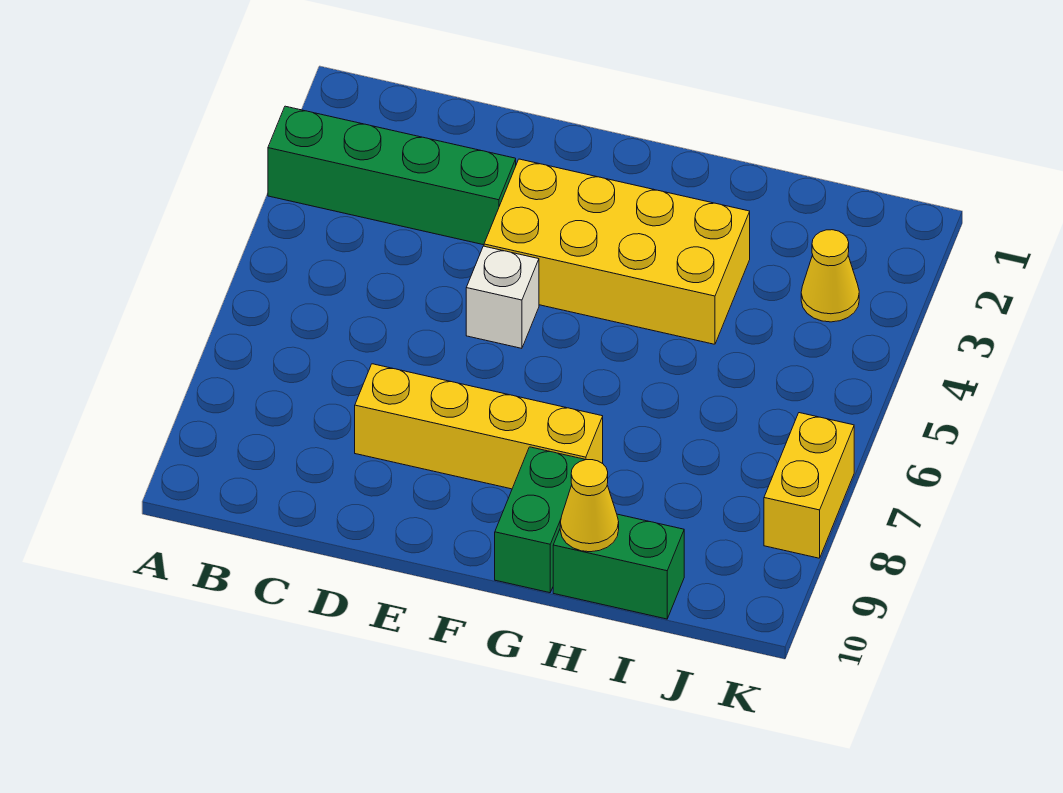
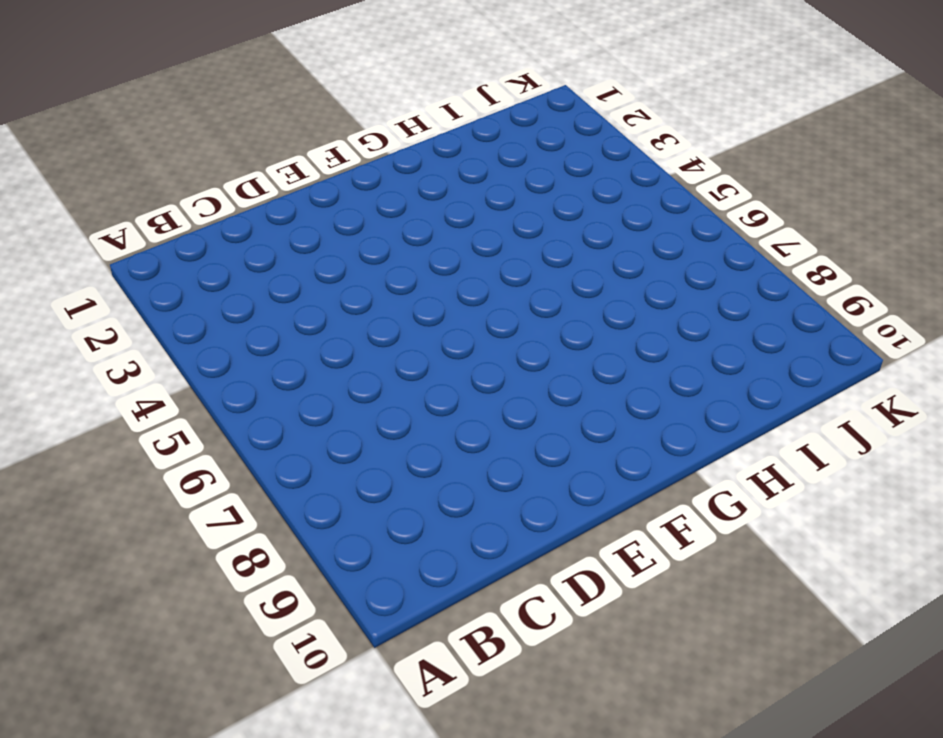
none -> green 1x4 brick [268,106,516,245]
none -> yellow 1x4 brick [355,364,603,489]

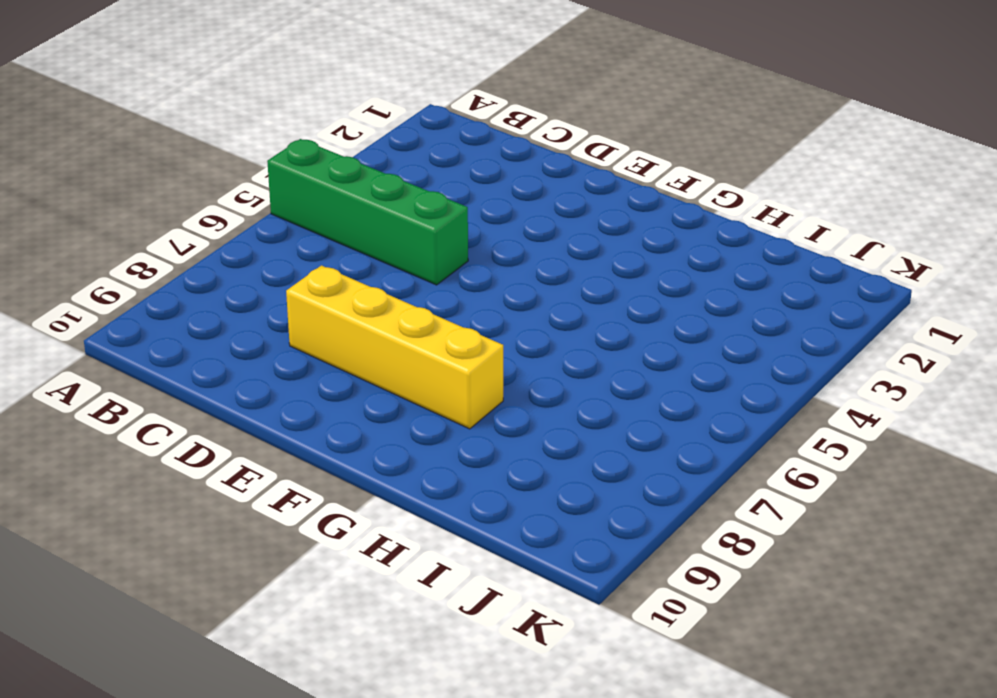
green 1x4 brick [267,139,468,285] -> green 1x4 brick moved to [268,106,516,245]
none -> yellow 2x4 brick [484,159,750,344]
none -> white 1x1 brick [466,246,539,348]

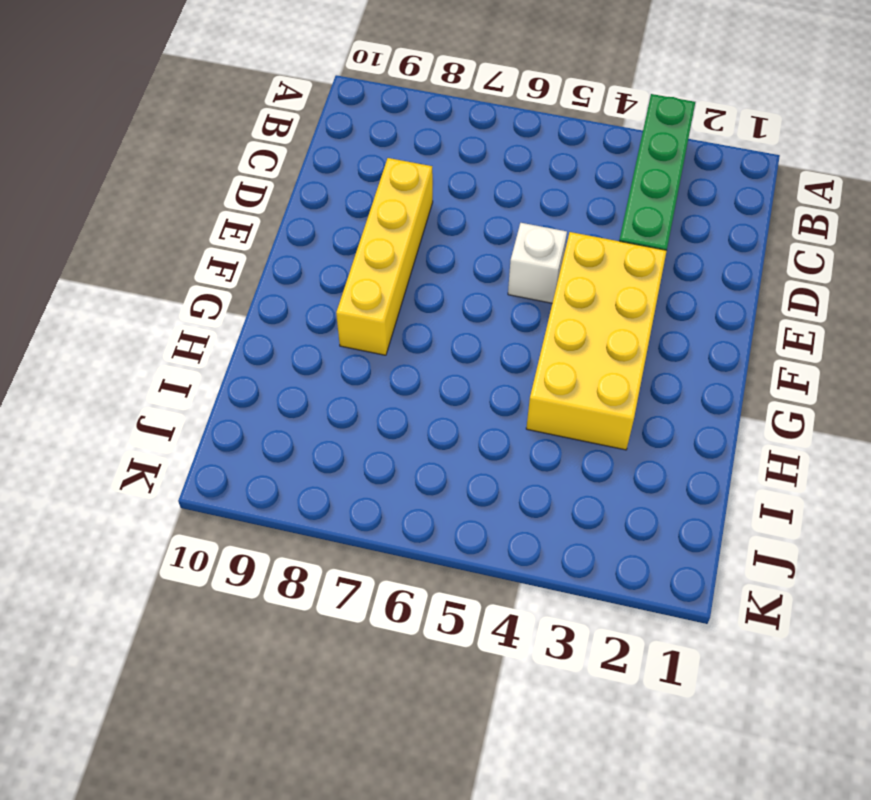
none -> green 1x2 brick [495,447,585,593]
none -> green 1x2 brick [553,514,684,619]

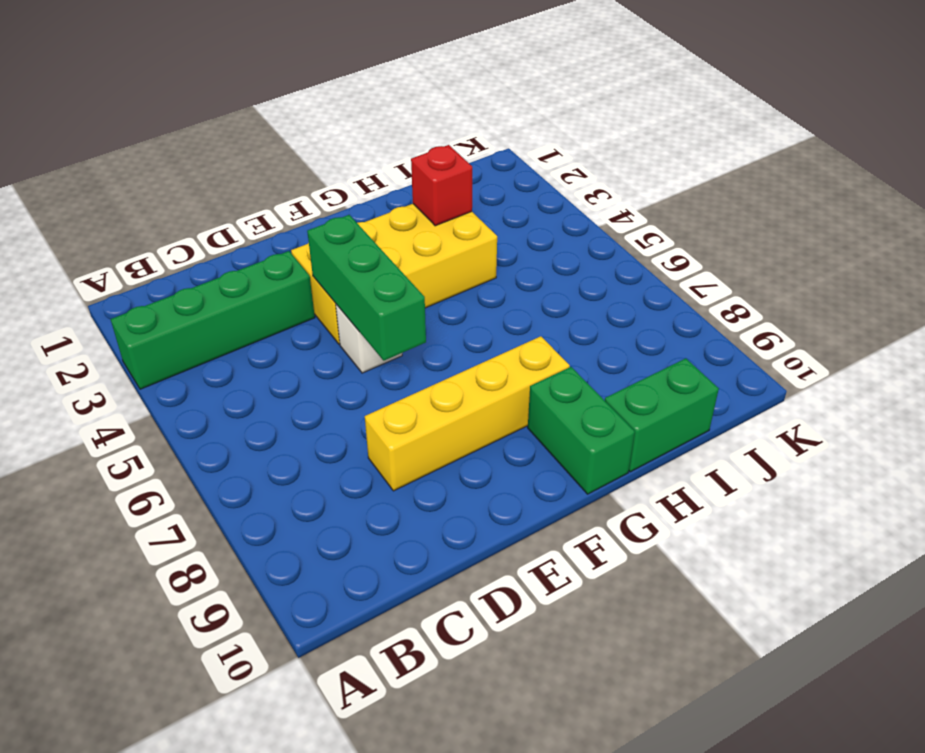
green 1x3 brick [307,215,426,360] -> none
red 1x1 brick [411,145,472,226] -> none
none -> yellow 1x1 cone [801,230,859,322]
none -> yellow 1x2 brick [764,413,854,558]

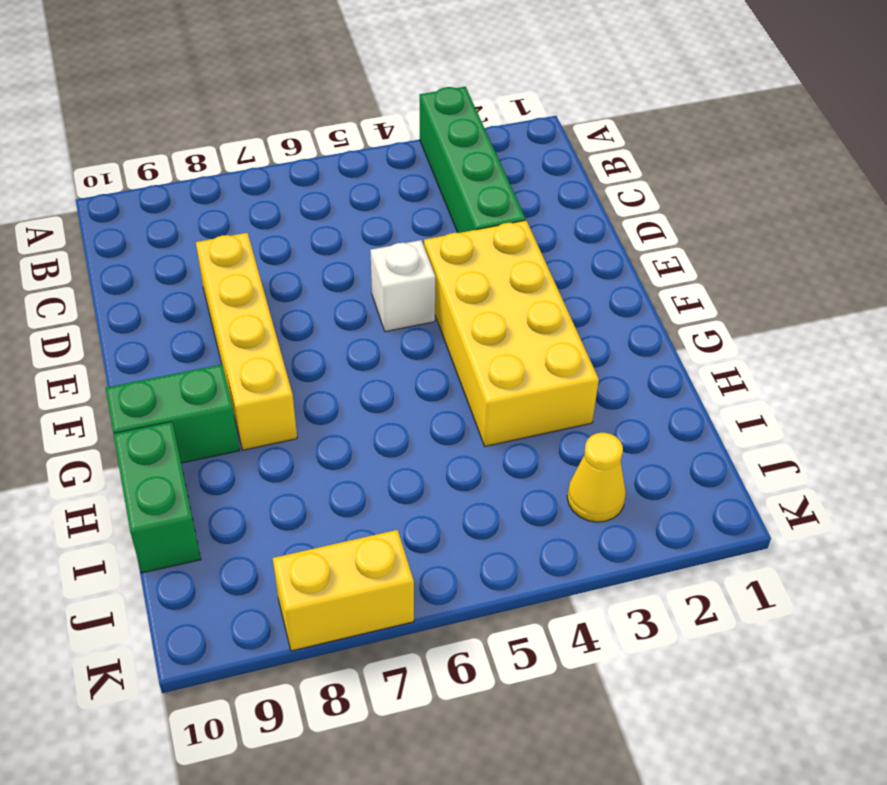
none -> yellow 1x1 cone [560,460,619,552]

